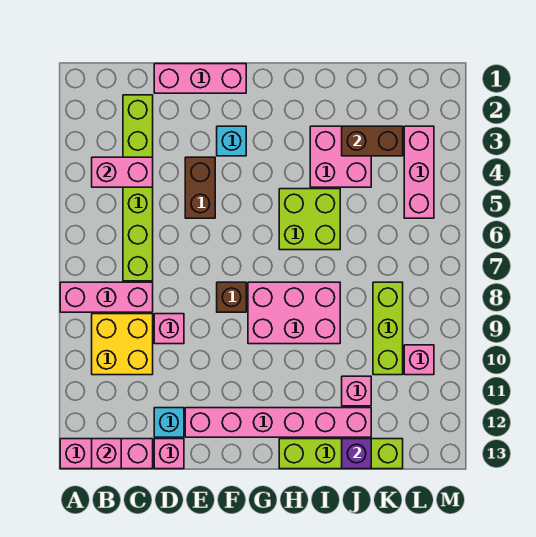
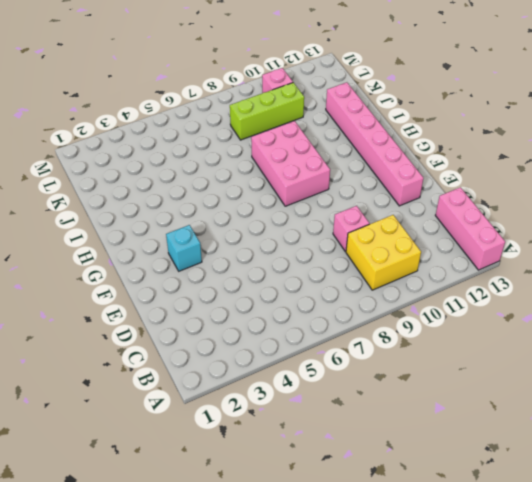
none -> pink 1x3 brick [60,282,153,312]
none -> lime 1x6 brick [123,95,153,281]
none -> pink 1x3 brick [154,64,246,93]

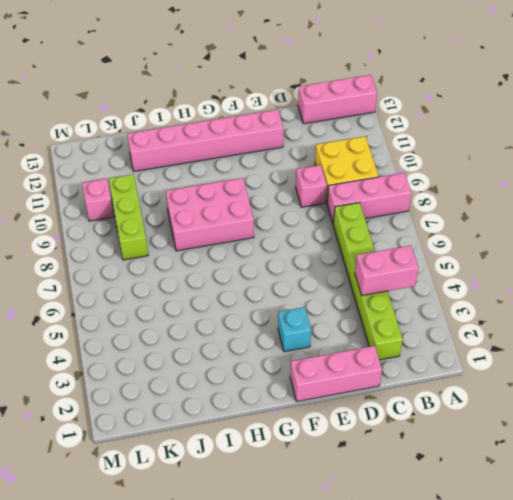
none -> cyan 1x1 brick [154,408,184,437]
none -> pink 1x1 brick [154,439,184,469]
none -> brown 1x2 brick [185,157,215,218]

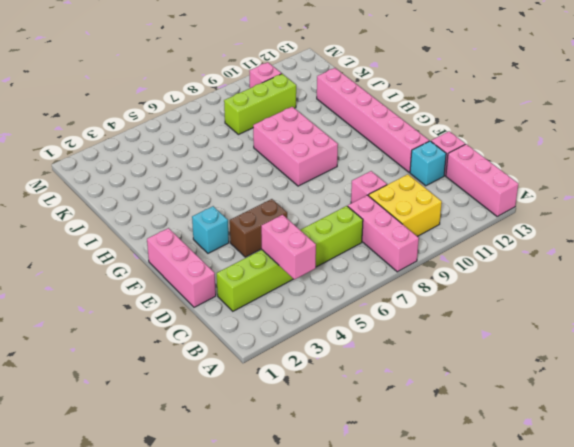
none -> brown 1x1 brick [217,282,246,312]
none -> lime 2x2 brick [279,189,340,250]
none -> lime 1x4 brick [279,439,403,469]

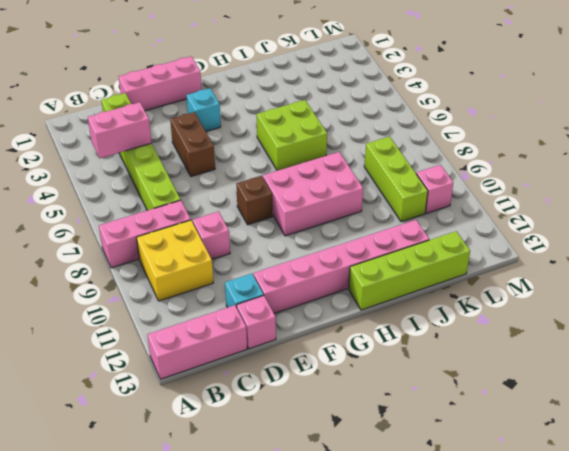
none -> pink 2x2 brick [310,126,371,187]
none -> pink 1x1 brick [342,376,371,406]
none -> pink 1x3 brick [404,126,434,218]

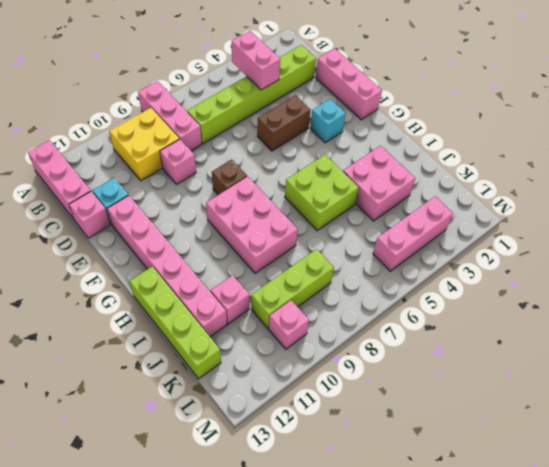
none -> pink 1x1 brick [92,439,121,469]
none -> brown 1x2 brick [342,126,403,156]
none -> purple 1x1 brick [342,439,371,469]

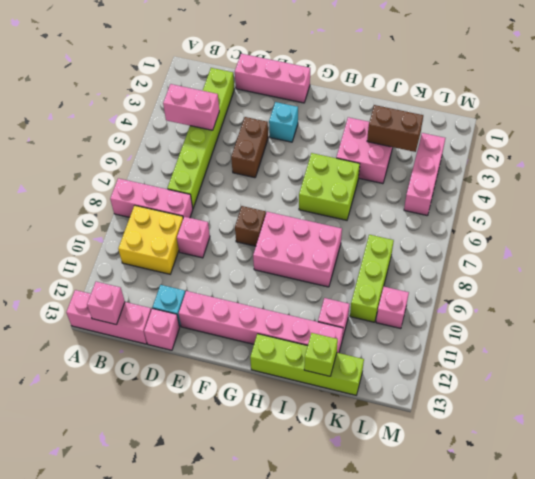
lime 1x1 brick [304,333,338,376] -> purple 1x1 brick [342,439,371,469]

